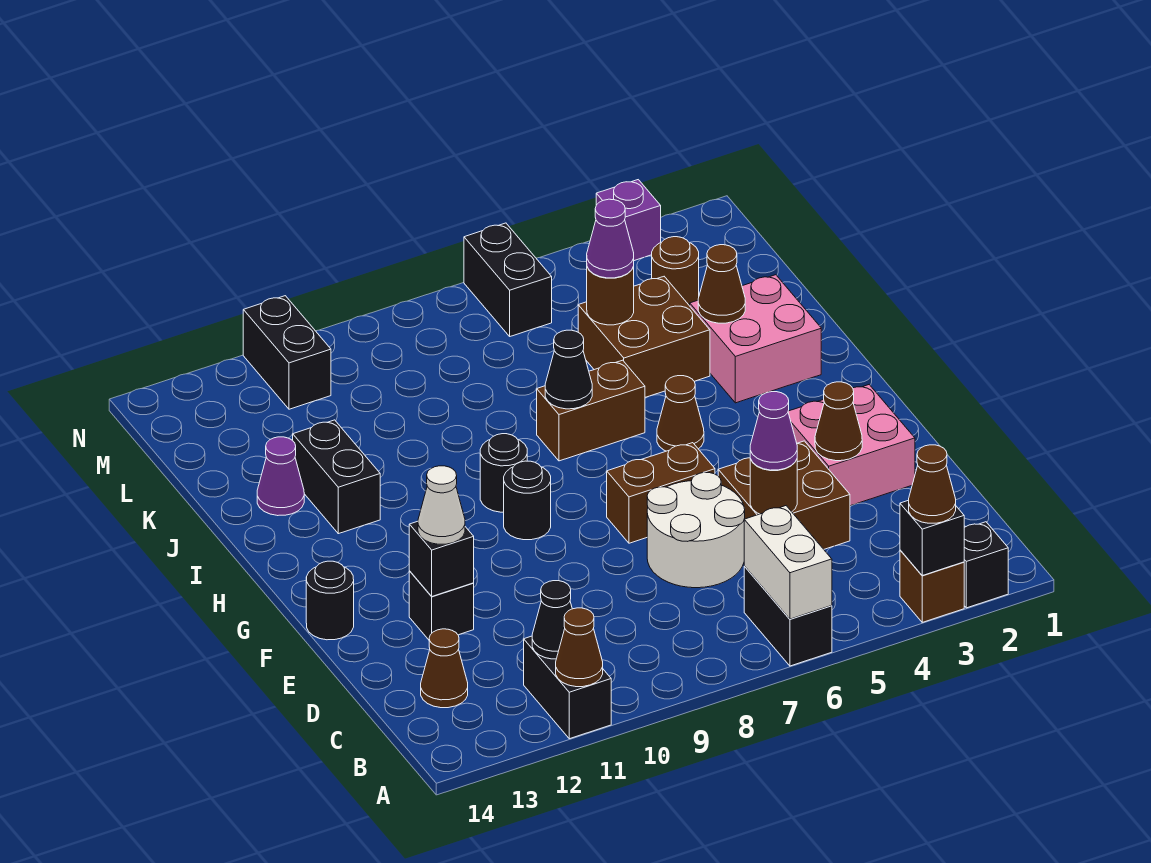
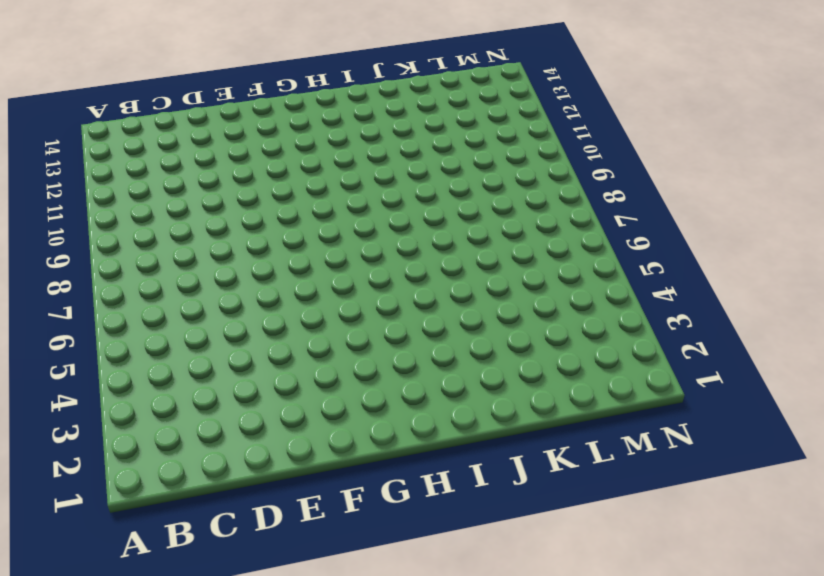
none -> black 1x1 brick [964,522,1008,608]
none -> brown 1x1 brick [900,550,964,622]
none -> black 1x2 brick [744,566,832,666]
none -> black 1x2 brick [524,636,611,739]

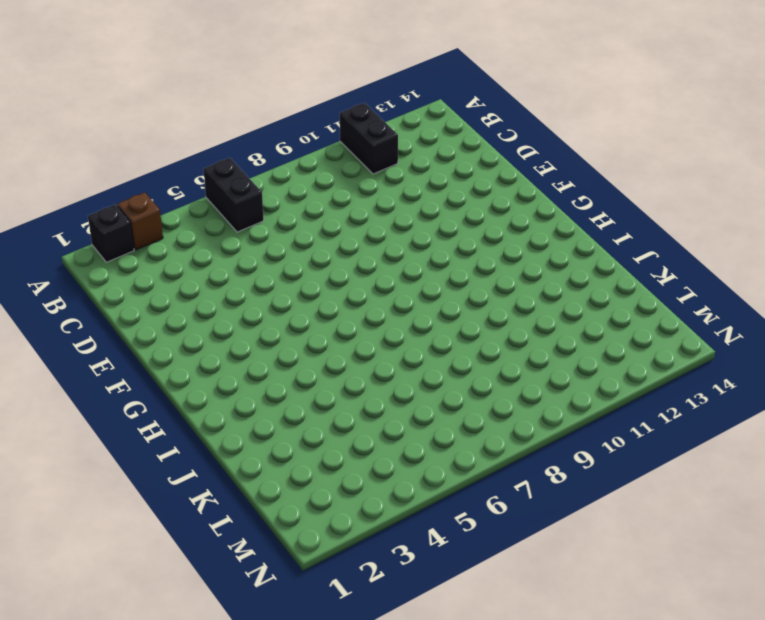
none -> brown 1x1 cone [421,629,468,708]
none -> brown 2x2 brick [718,441,850,549]
none -> white 2x2 round brick [647,472,745,588]
none -> pink 2x2 brick [788,385,915,506]

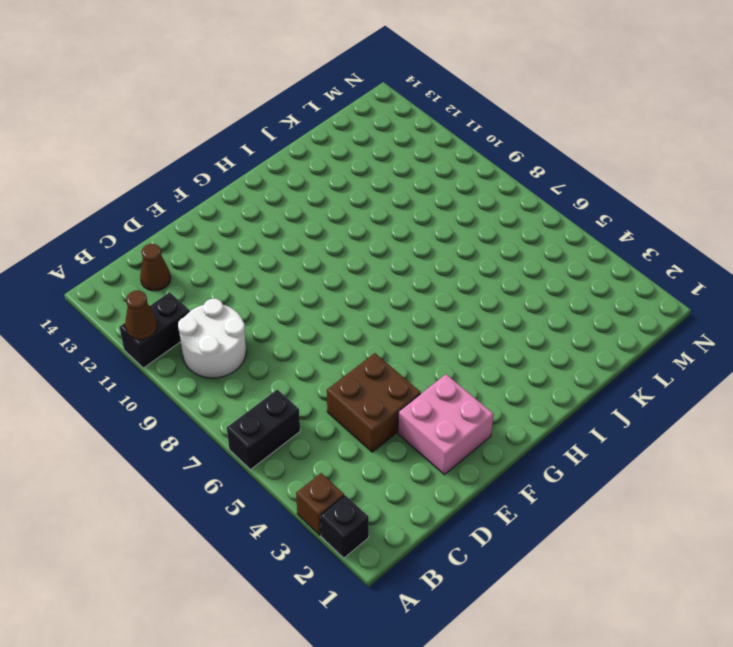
white 2x2 round brick [178,299,246,378] -> white 2x2 round brick moved to [647,472,745,588]
none -> black 1x1 brick [409,571,474,640]
none -> brown 1x2 brick [607,443,715,543]
none -> black 1x1 round brick [306,561,354,640]
none -> black 1x1 round brick [504,461,551,540]

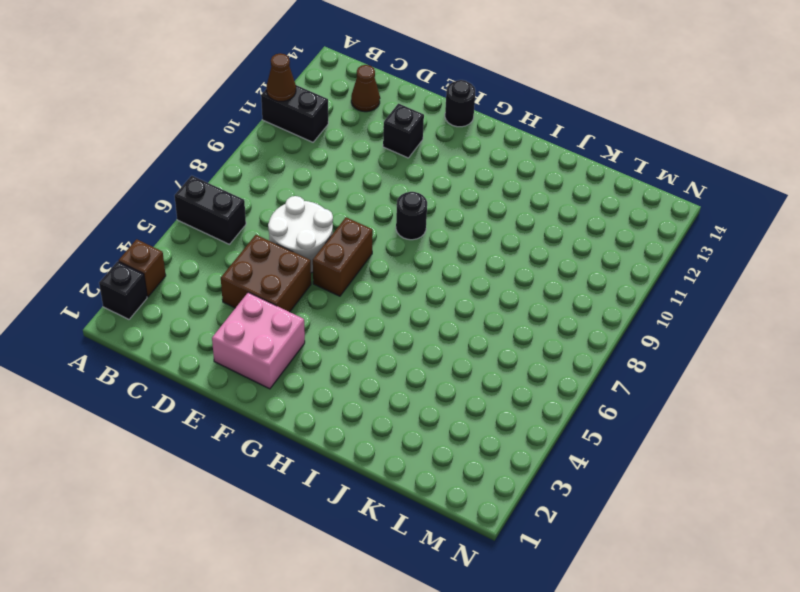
none -> brown 1x1 cone [657,376,704,451]
none -> black 1x1 round brick [480,434,527,512]
none -> pink 2x2 brick [690,275,821,403]
none -> brown 1x2 brick [537,360,645,461]

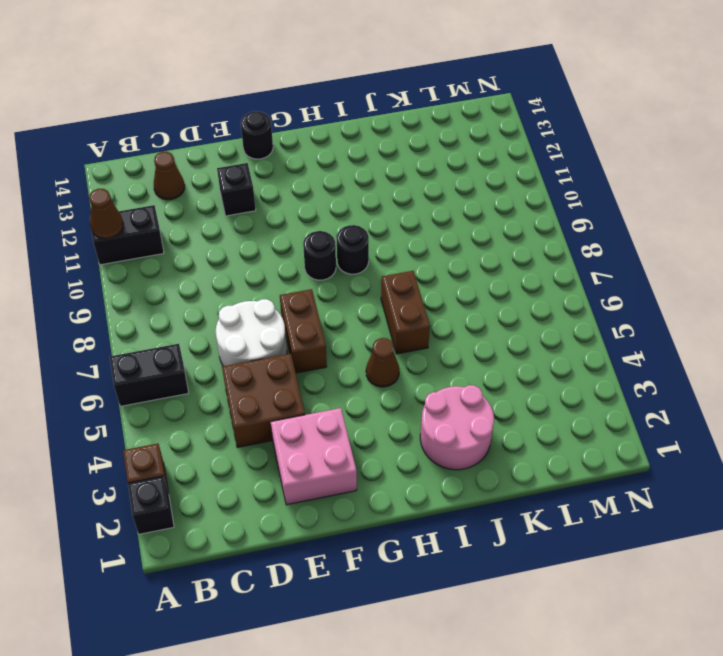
pink 2x2 round brick [420,385,494,470] -> pink 2x2 brick [690,275,821,403]
none -> black 1x2 brick [293,420,380,534]
none -> brown 2x2 brick [578,277,710,397]
none -> purple 1x1 cone [257,437,304,516]
none -> brown 1x1 round brick [652,237,699,306]

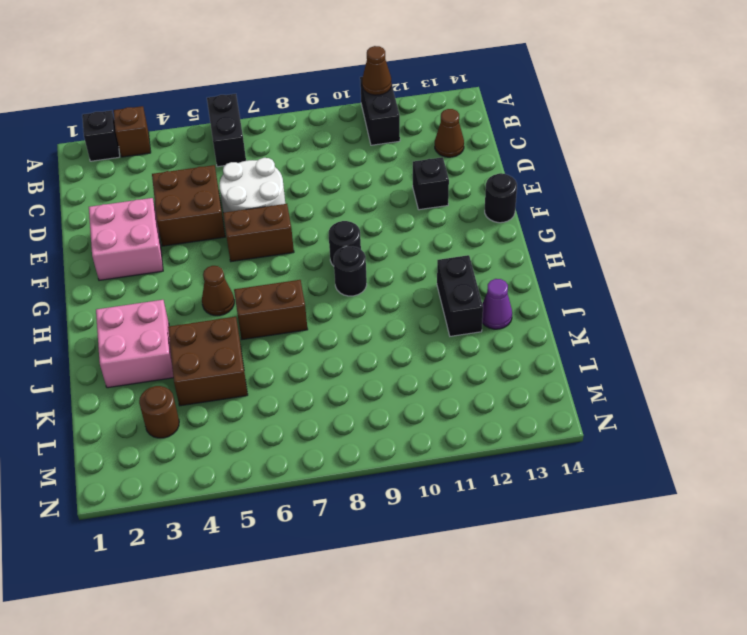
none -> black 1x2 brick [464,223,552,336]
none -> black 1x2 brick [243,296,331,409]
none -> purple 1x1 brick [596,180,661,261]
none -> black 1x1 brick [900,500,964,575]

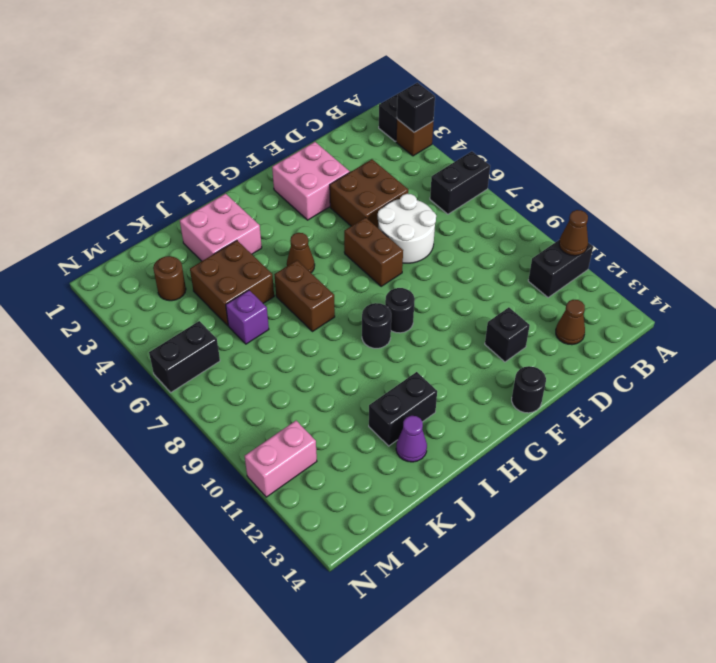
purple 1x1 brick [226,290,269,344] -> purple 1x1 brick moved to [596,180,661,261]
pink 1x2 brick [245,421,317,497] -> black 1x2 brick [243,296,331,409]
none -> white 1x2 brick [744,506,832,619]
none -> black 1x1 cone [532,581,572,659]
none -> brown 1x1 round brick [750,459,797,514]
none -> brown 1x1 cone [815,382,862,461]

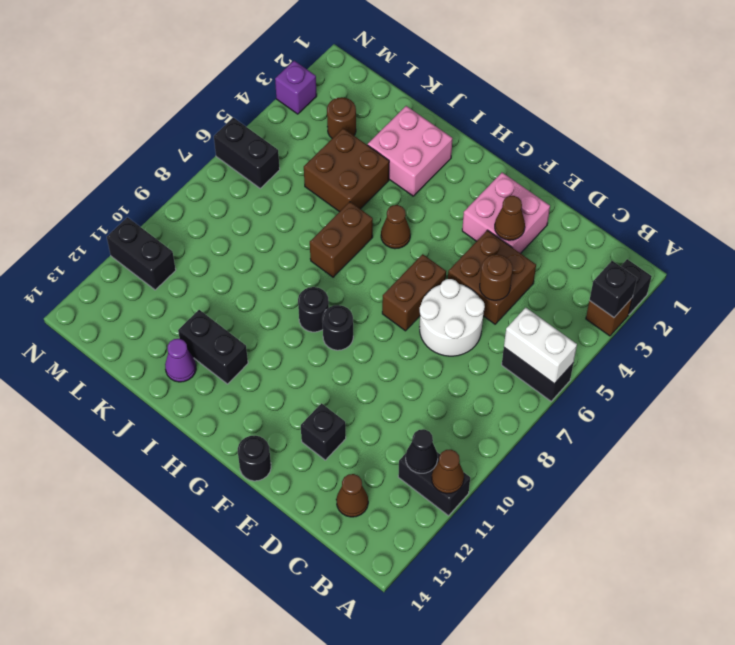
none -> black 1x1 brick [409,521,474,596]
none -> black 1x1 cone [545,330,592,409]
none -> brown 1x1 cone [698,245,745,323]
none -> brown 1x1 round brick [587,266,634,325]

